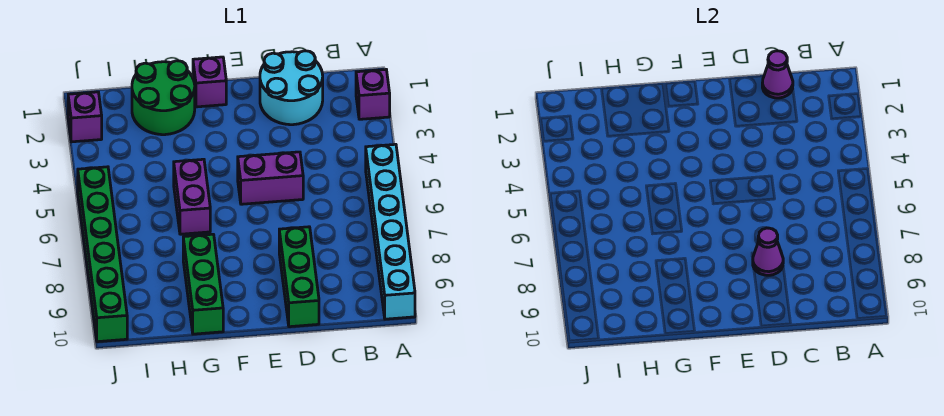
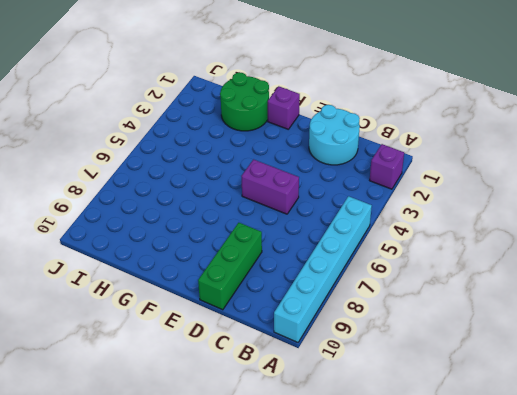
none -> purple 1x2 brick [174,159,210,234]
none -> green 1x3 brick [183,234,223,334]
none -> purple 1x1 brick [68,92,102,142]

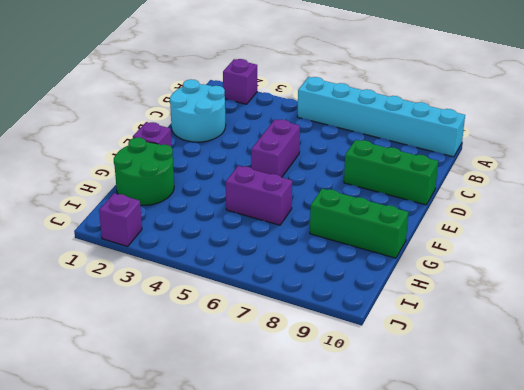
none -> green 1x6 brick [78,167,127,342]
none -> purple 1x1 cone [762,51,793,98]
none -> purple 1x1 cone [753,228,783,275]

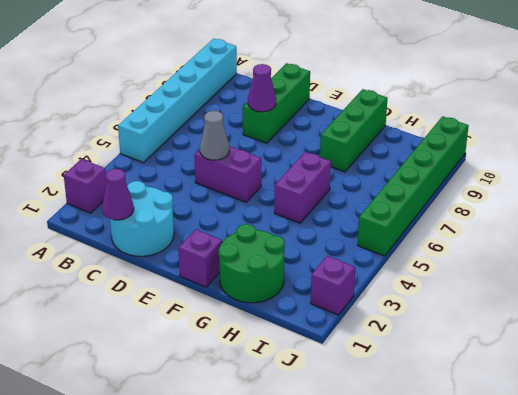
grey 1x1 cone [200,111,229,160] -> none

